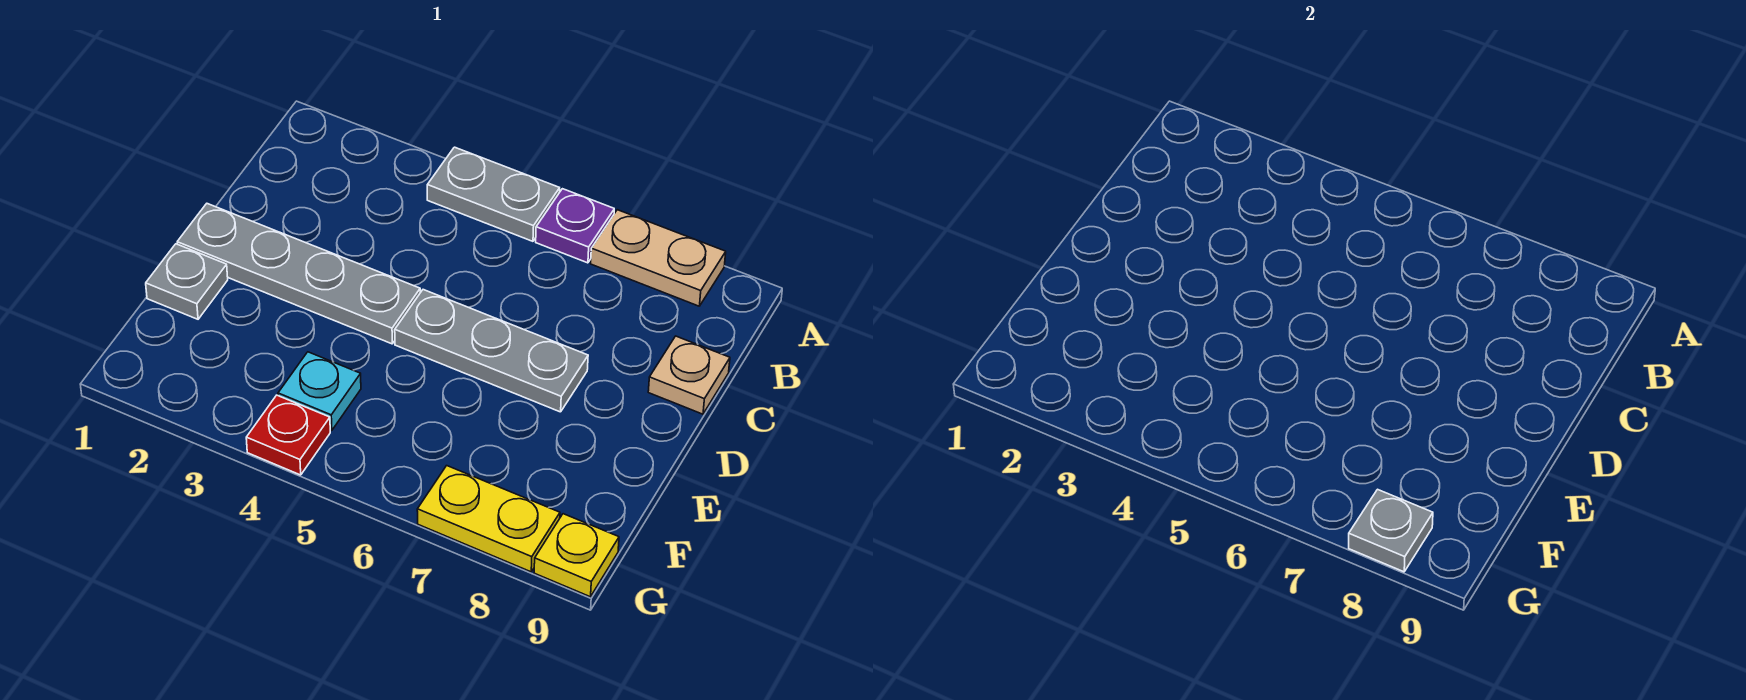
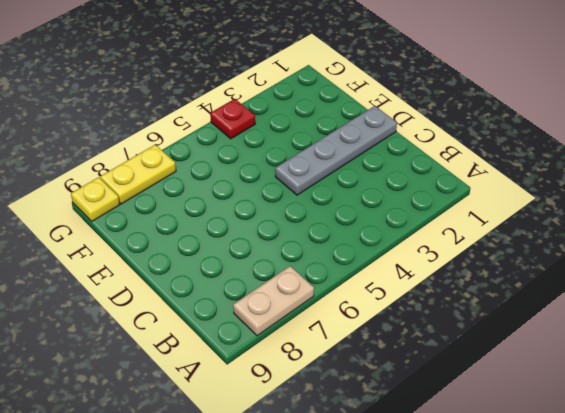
none -> grey 1x2 plate [427,147,560,241]
none -> purple 1x1 plate [536,189,614,263]
none -> tan 1x1 plate [648,336,730,414]

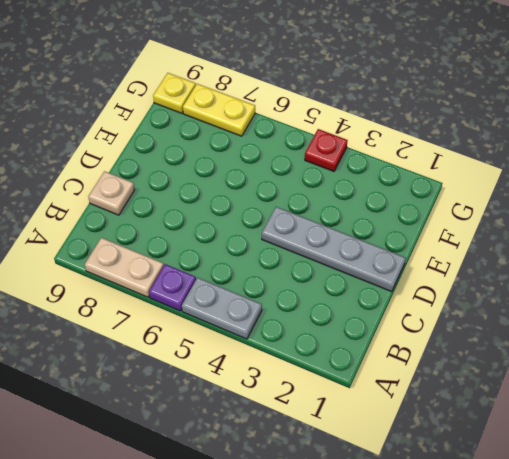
none -> grey 1x3 plate [395,290,588,412]
none -> grey 1x1 plate [146,244,228,319]
none -> cyan 1x1 plate [278,352,361,430]

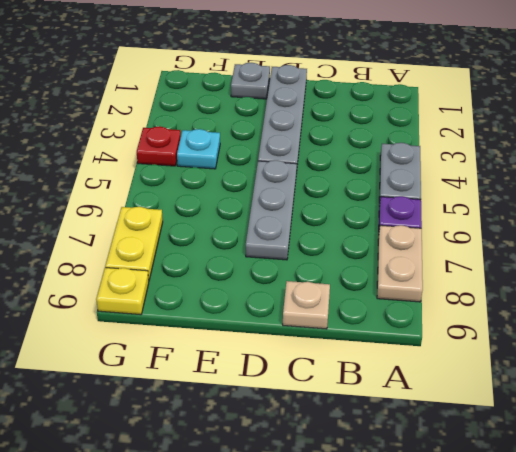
none -> grey 1x1 plate [1349,489,1433,572]

